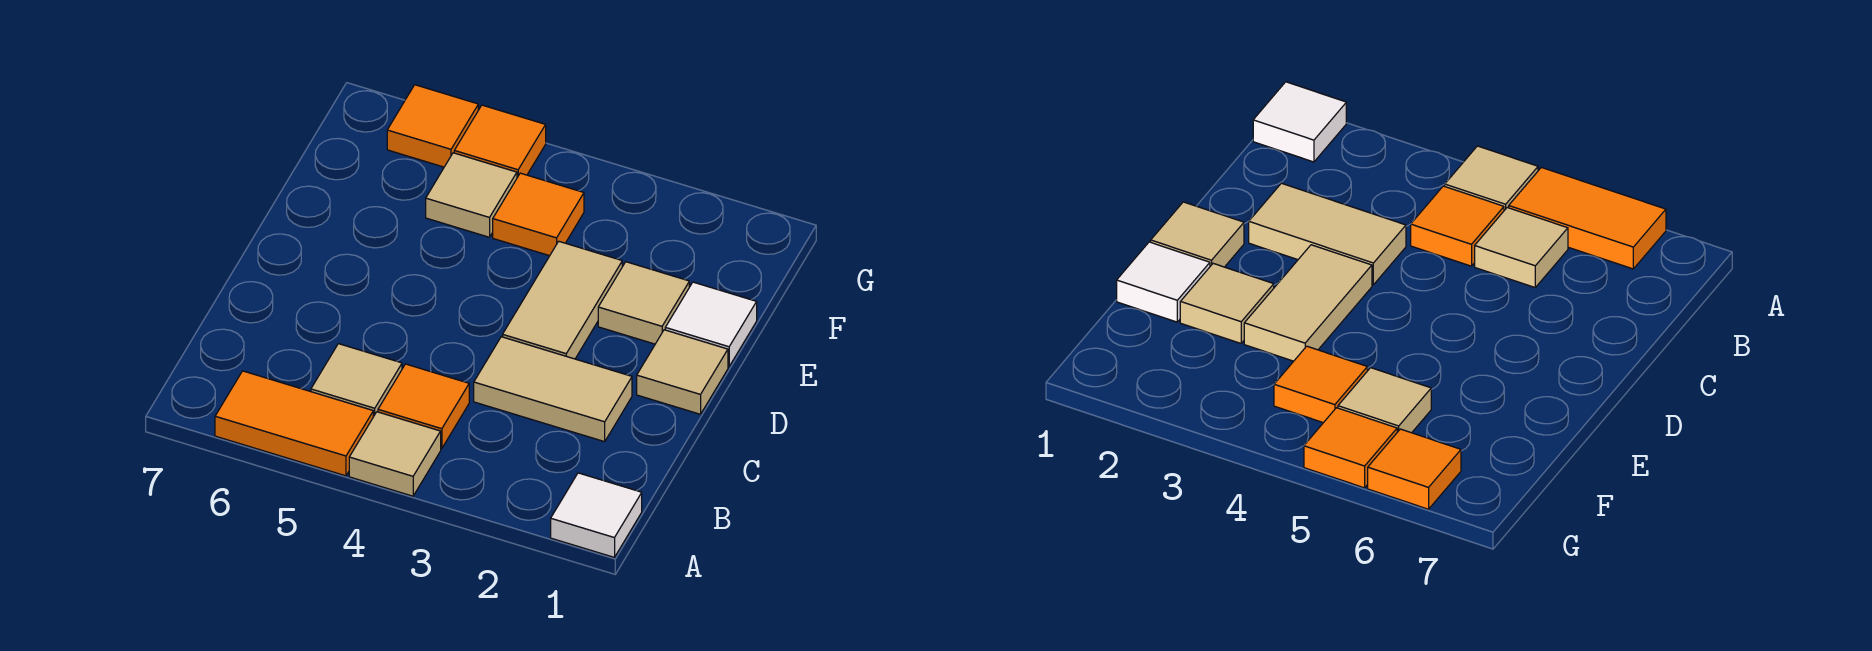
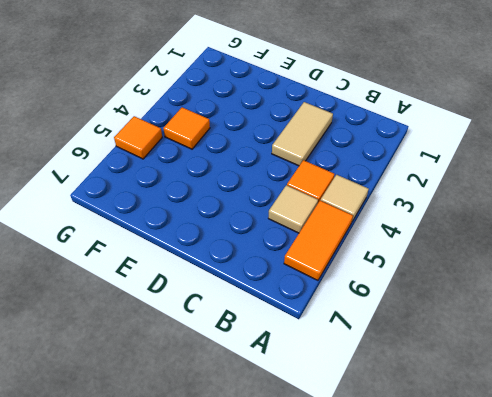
none -> white 1x1 tile [551,473,642,557]
none -> tan 1x1 tile [637,330,728,414]
none -> tan 1x2 tile [503,241,622,359]

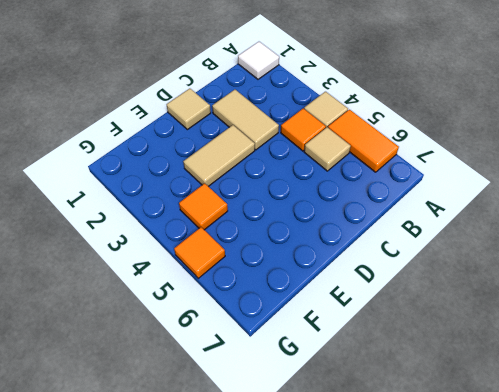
none -> white 1x1 tile [665,282,757,367]
none -> tan 1x1 tile [598,262,689,344]
none -> tan 1x1 tile [426,153,517,237]

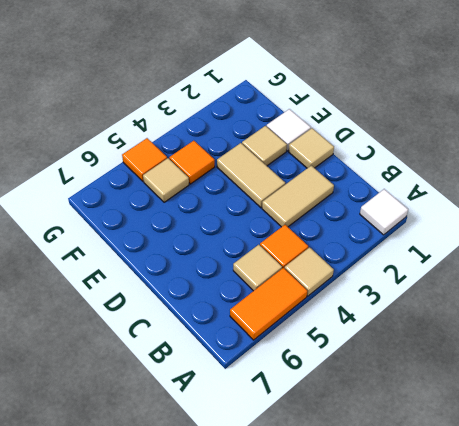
none -> orange 1x1 tile [387,85,478,167]

